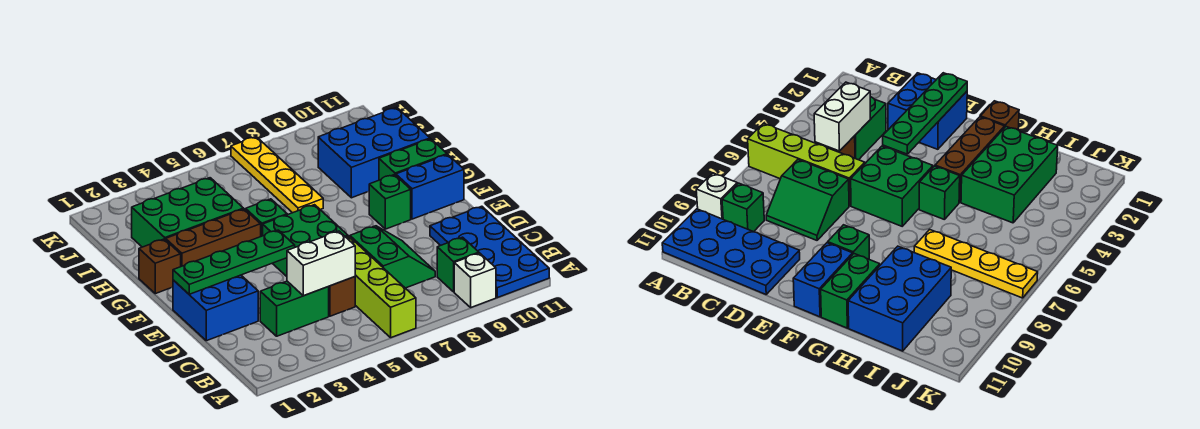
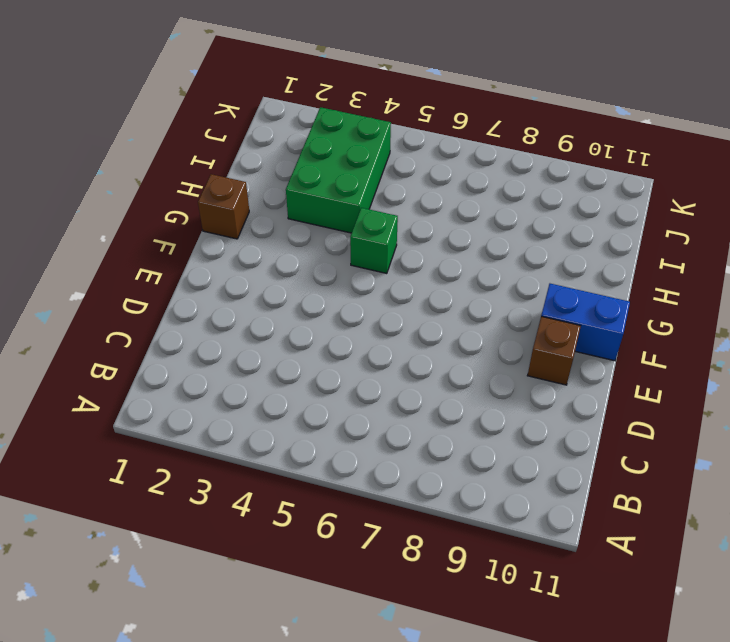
brown 1x1 brick [527,316,581,385] -> brown 1x1 brick moved to [328,277,355,316]
green 2x3 brick [286,107,391,233] -> green 2x3 brick turned to [132,178,244,247]
none -> lime 1x4 brick [346,236,416,338]
none -> white 1x1 brick [454,253,496,307]
none -> blue 2x4 plate [430,206,549,298]

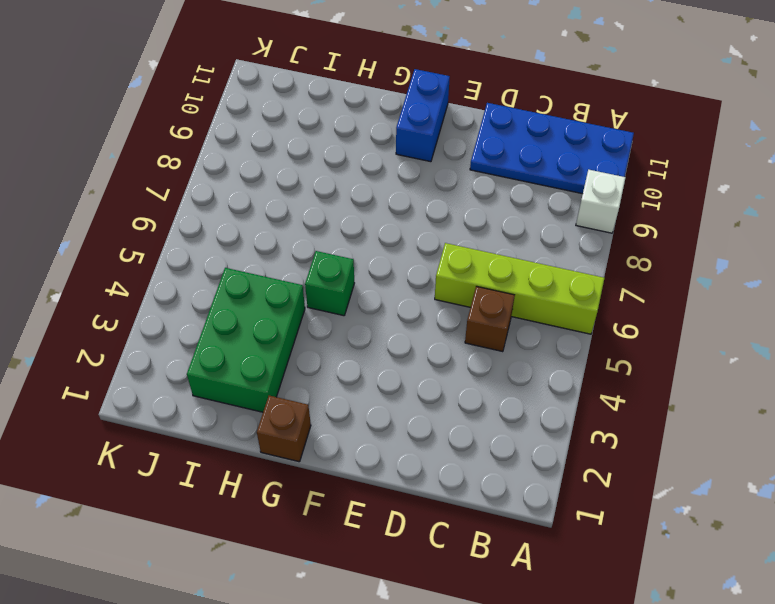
none -> green 1x1 brick [437,237,479,292]
none -> green 1x2 brick [260,281,329,336]
none -> green 2x2 slope [350,226,435,288]

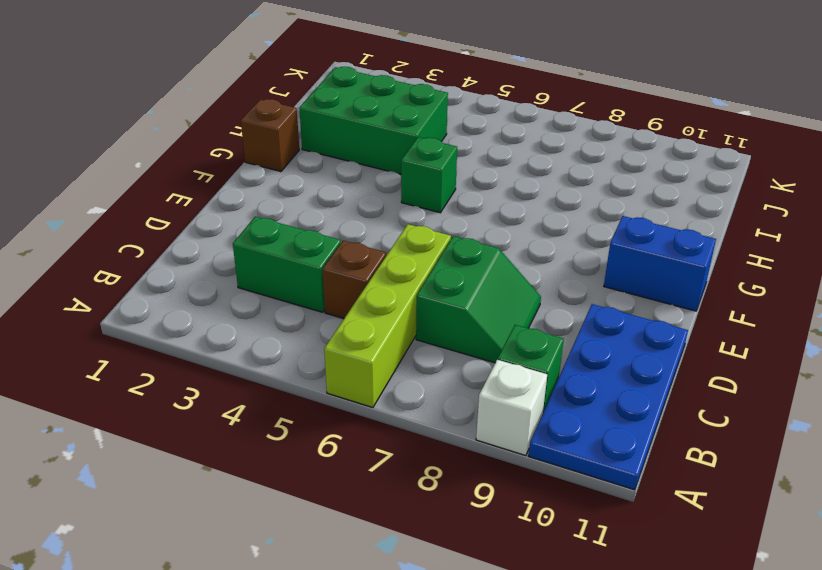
none -> blue 2x2 brick [173,275,258,341]
none -> green 2x2 brick [263,205,348,276]
none -> green 1x1 brick [369,175,411,229]

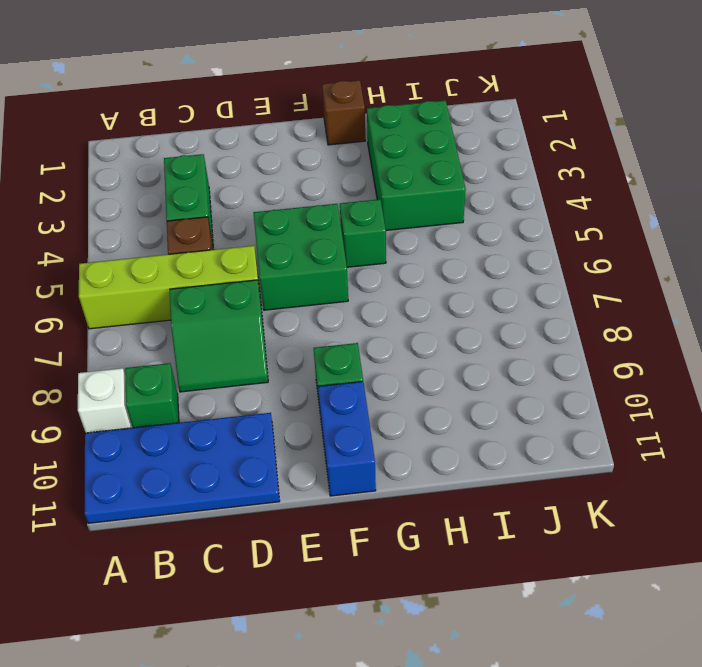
none -> blue 2x2 brick [173,275,258,341]
none -> brown 1x3 brick [166,209,261,266]
none -> green 1x2 brick [379,139,447,180]

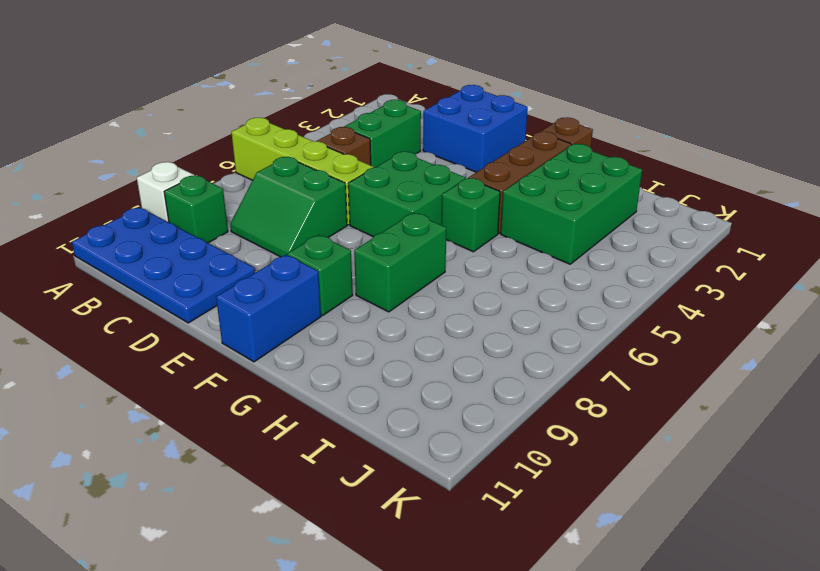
green 1x2 brick [354,213,446,312] -> green 1x2 brick moved to [379,139,447,180]
none -> yellow 1x4 plate [231,137,323,213]
none -> blue 2x3 brick [318,107,430,198]
none -> white 1x2 brick [287,231,355,296]

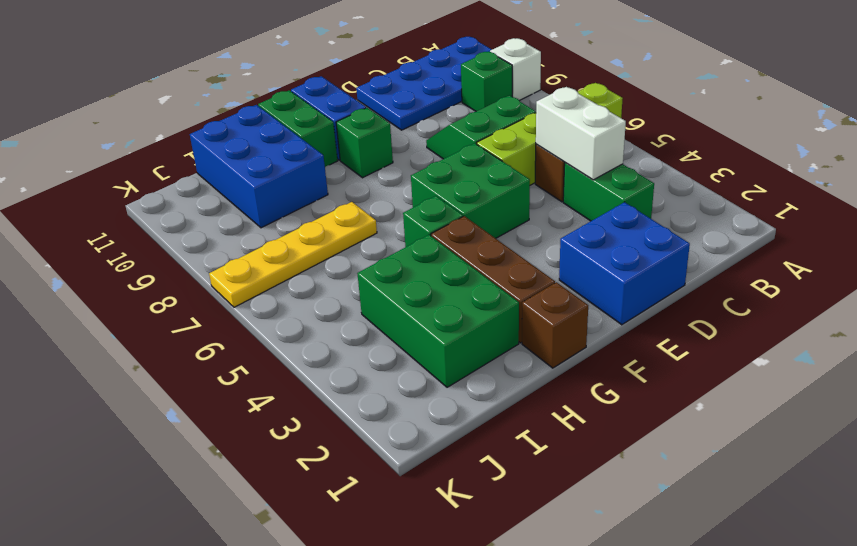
none -> green 1x4 plate [173,230,295,294]

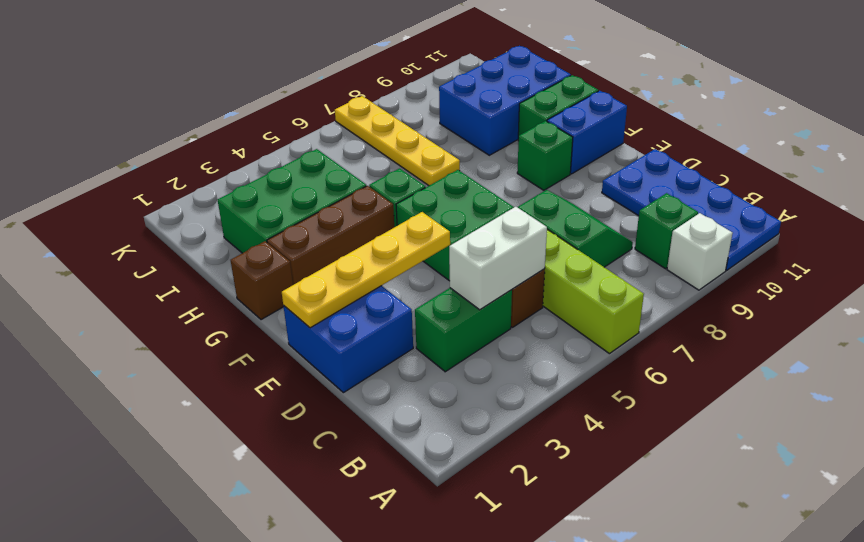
yellow 1x4 plate [282,212,450,328] -> green 1x4 plate [173,230,295,294]

